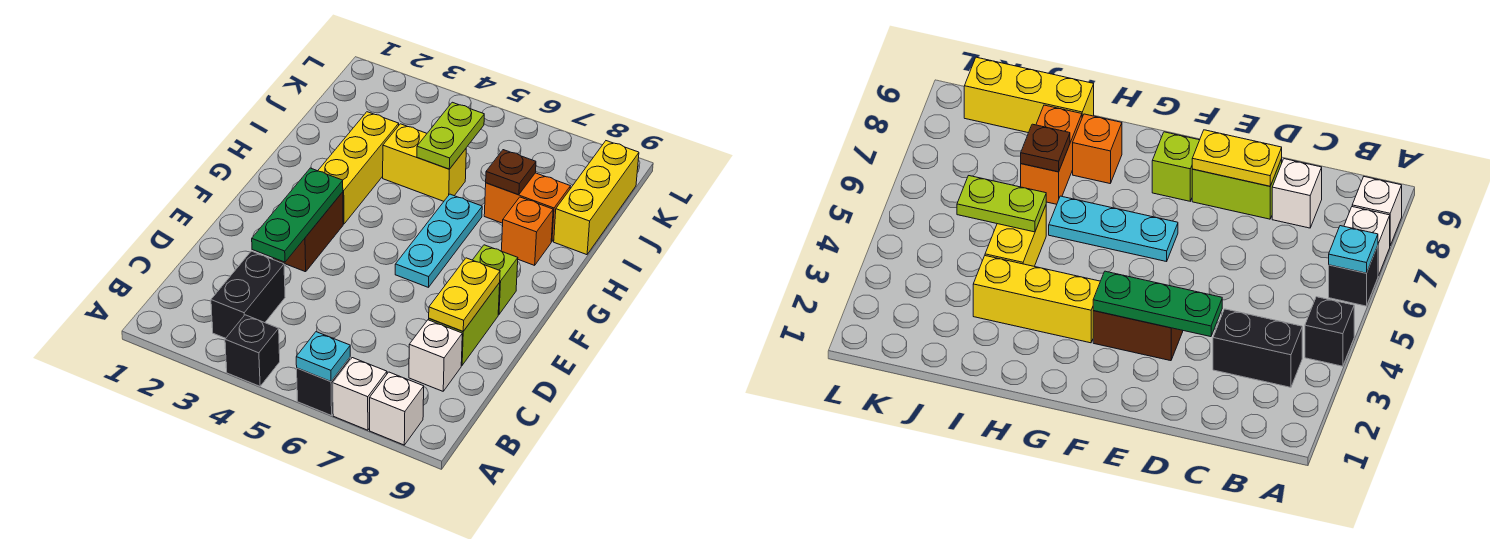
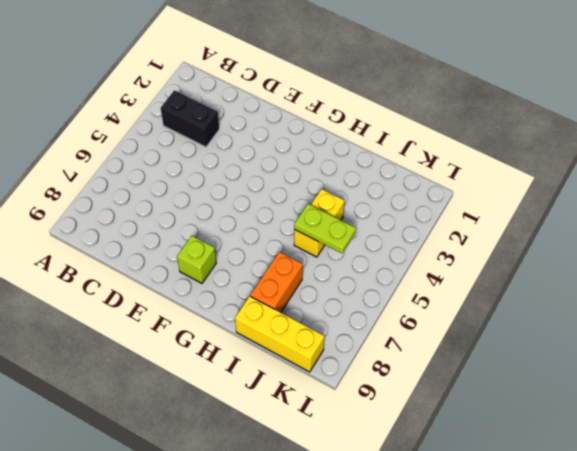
none -> black 1x1 brick [225,315,280,386]
none -> black 1x1 brick [297,358,351,415]
none -> white 1x1 brick [333,358,387,430]

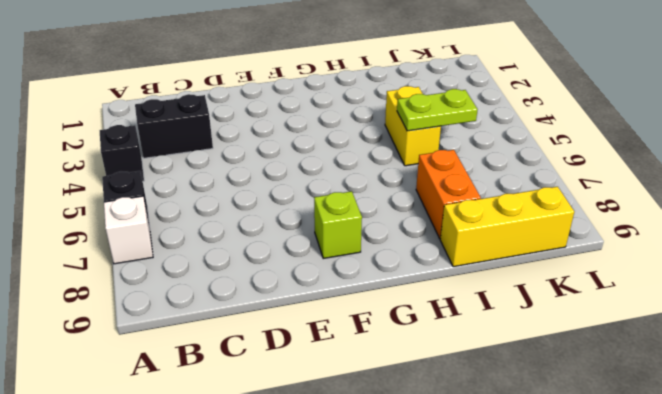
none -> white 1x1 brick [370,372,424,445]
none -> white 1x1 brick [409,320,462,391]
none -> lime 1x2 brick [429,283,500,365]

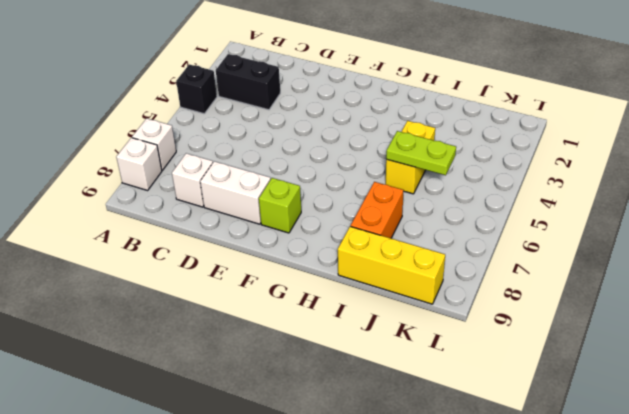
white 1x2 brick [200,161,271,224] -> lime 1x2 brick [429,283,500,365]
none -> black 1x1 brick [297,358,351,415]
none -> brown 1x2 brick [273,192,343,272]
none -> cyan 1x3 plate [395,194,482,287]

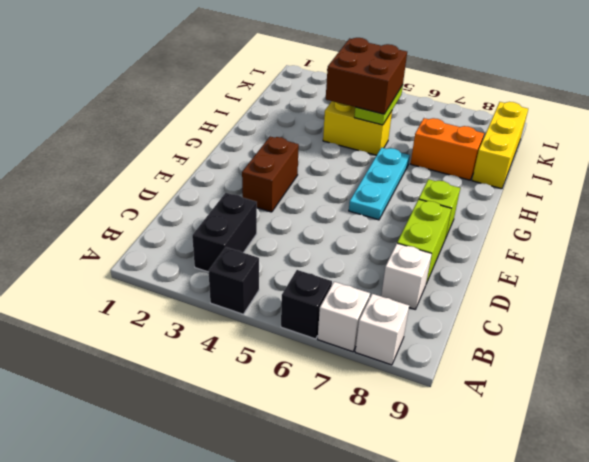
brown 2x2 brick [326,38,407,114] -> none
none -> yellow 1x3 brick [318,112,399,224]
none -> orange 1x1 brick [501,197,553,265]
none -> cyan 1x1 plate [296,332,350,382]

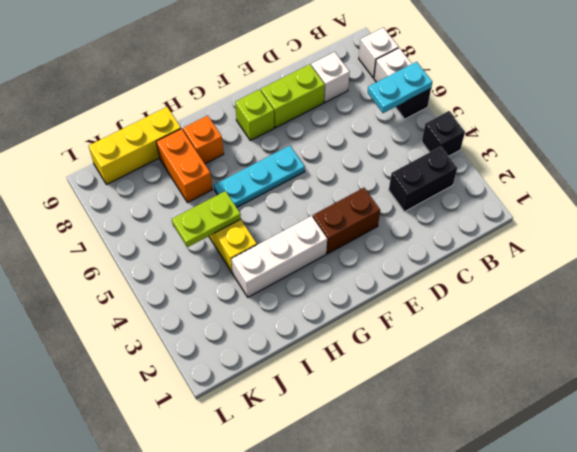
cyan 1x2 plate [368,62,432,113] -> cyan 1x1 plate [296,332,350,382]
white 1x3 brick [231,216,327,297] -> yellow 1x3 brick [318,112,399,224]
none -> green 1x3 plate [252,168,343,262]
none -> yellow 1x2 plate [429,258,500,331]
none -> brown 1x1 plate [486,150,536,195]

